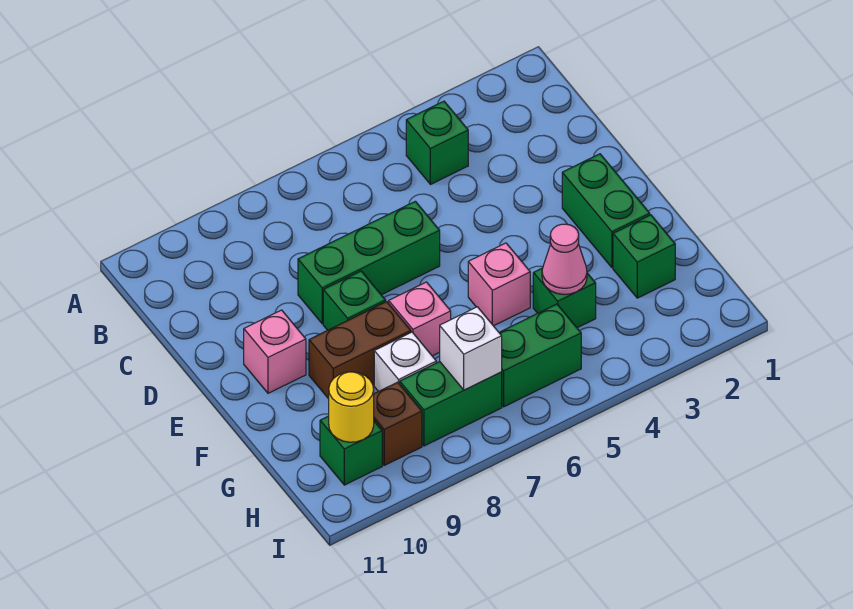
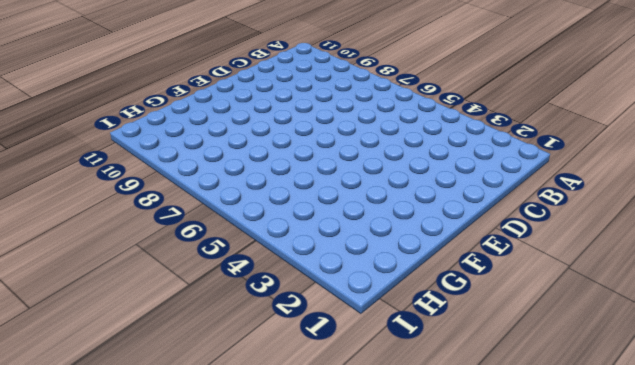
none -> green 1x1 brick [406,101,468,185]
none -> green 1x3 brick [298,201,440,324]
none -> green 1x2 brick [562,154,650,268]

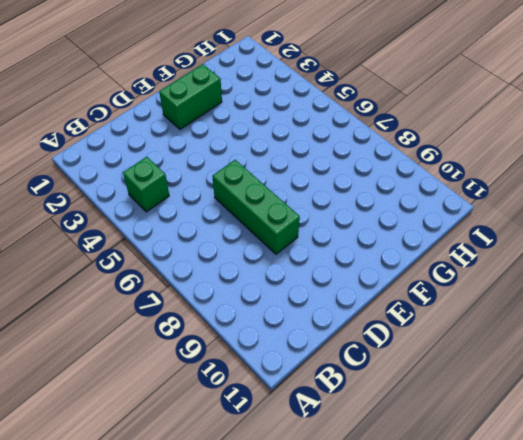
none -> green 1x1 brick [323,271,386,330]
none -> pink 1x1 brick [244,310,306,393]
none -> pink 1x1 brick [468,243,530,326]

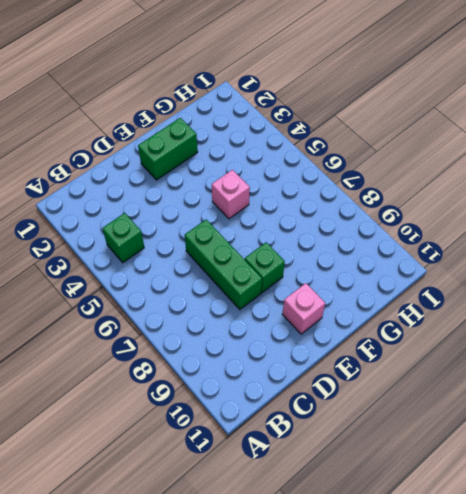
none -> pink 1x1 brick [389,282,451,356]
none -> brown 1x2 brick [309,302,411,399]
none -> green 1x1 brick [613,215,675,298]

